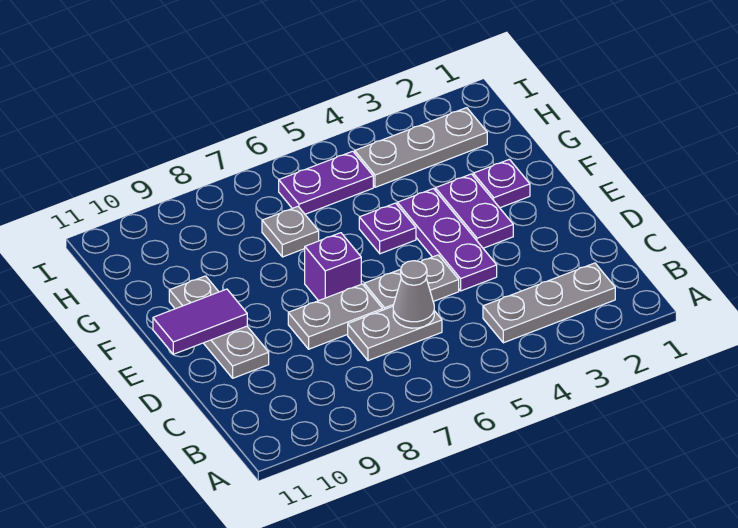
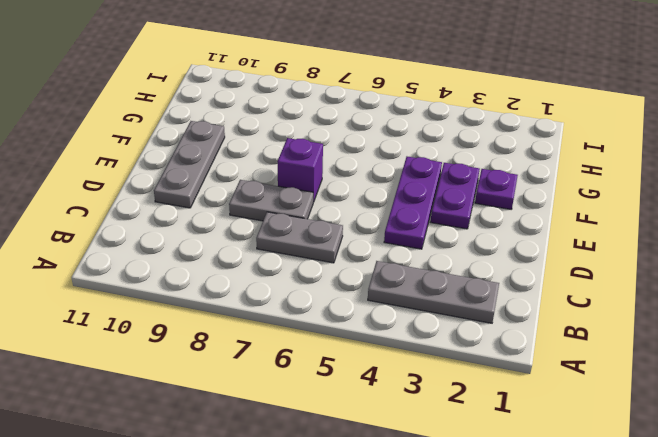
none -> grey 1x2 plate [364,255,459,310]
none -> purple 1x1 plate [359,203,416,254]
none -> grey 1x1 plate [262,207,319,257]

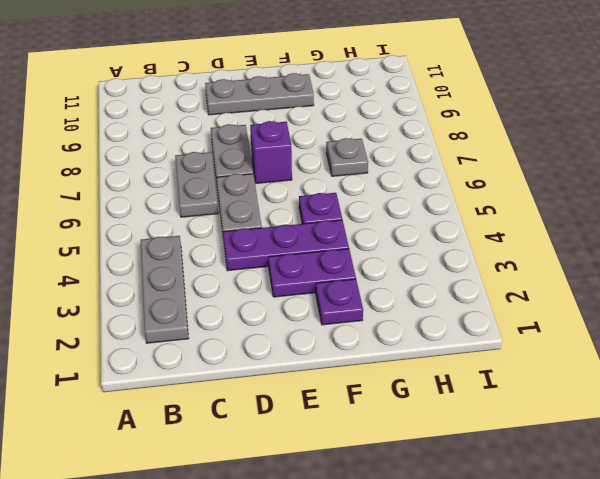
none -> grey 1x3 plate [355,108,487,187]
none -> purple 1x2 plate [279,151,373,214]
none -> grey 1x1 cone [393,261,434,328]

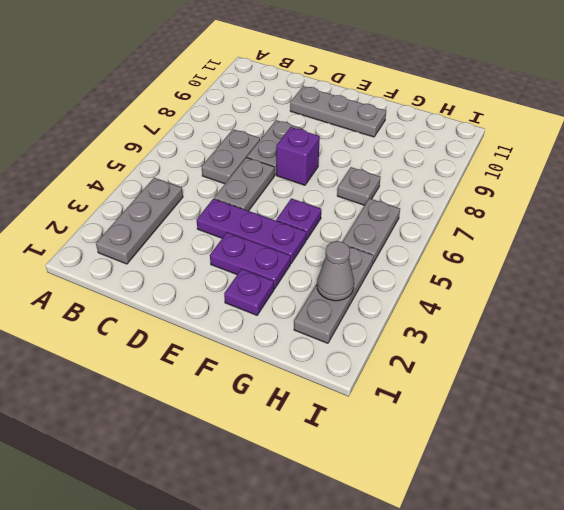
grey 1x1 cone [317,241,354,301] -> grey 1x1 cone moved to [393,261,434,328]
grey 1x2 plate [343,198,400,263] -> purple 1x2 plate [279,151,373,214]
none -> purple 1x2 tile [153,289,247,354]

